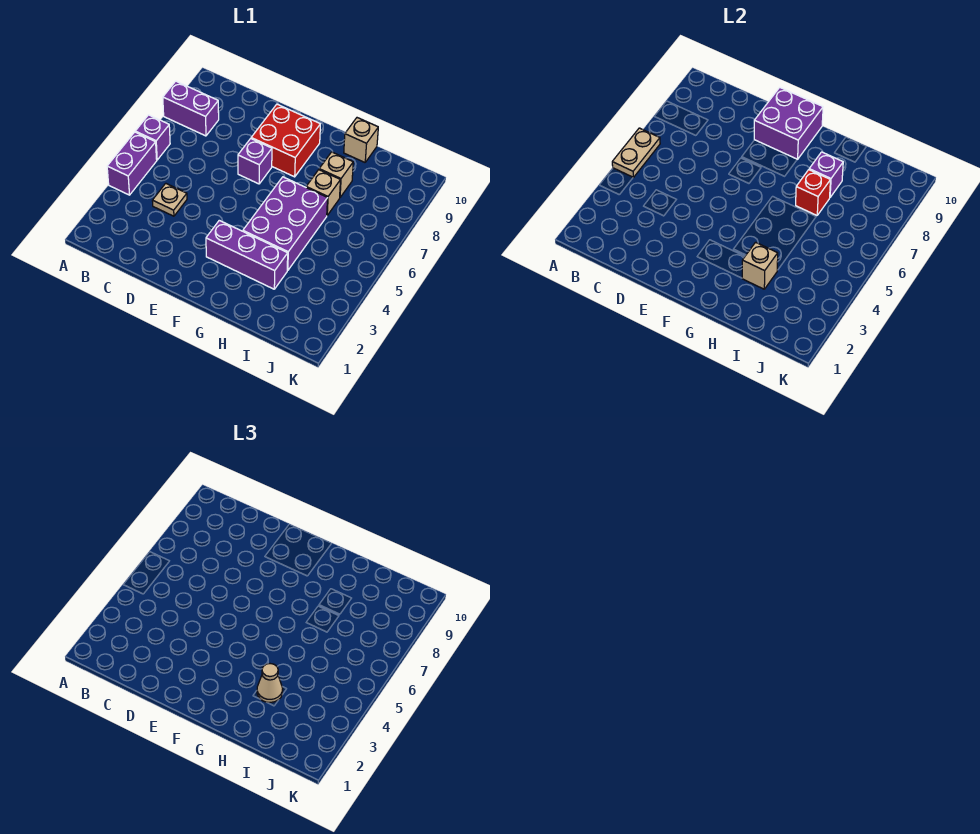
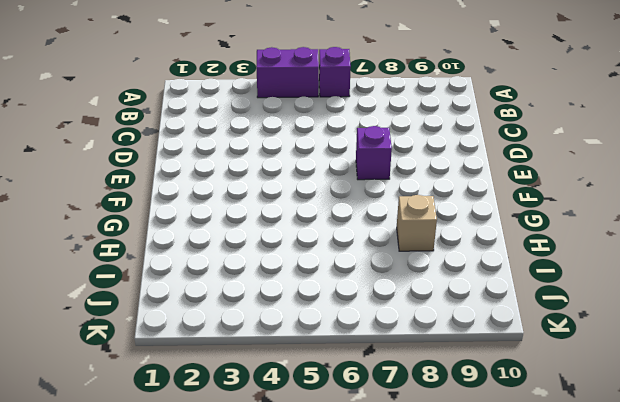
none -> purple 1x2 brick [163,81,219,136]
none -> tan 1x1 plate [152,183,187,216]
none -> red 2x2 brick [251,104,320,177]

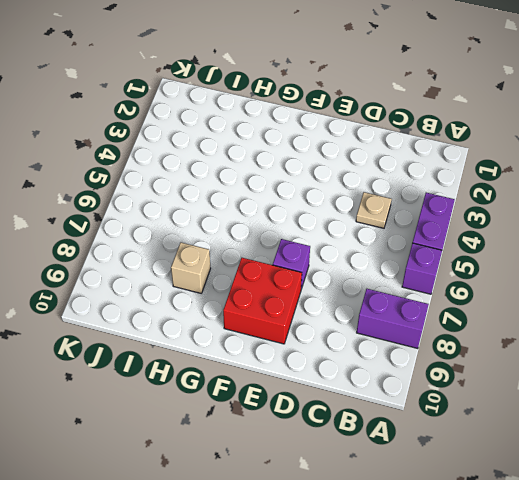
none -> purple 1x3 brick [206,220,288,289]
none -> purple 2x3 brick [243,177,328,271]
none -> tan 1x1 brick [306,170,340,215]

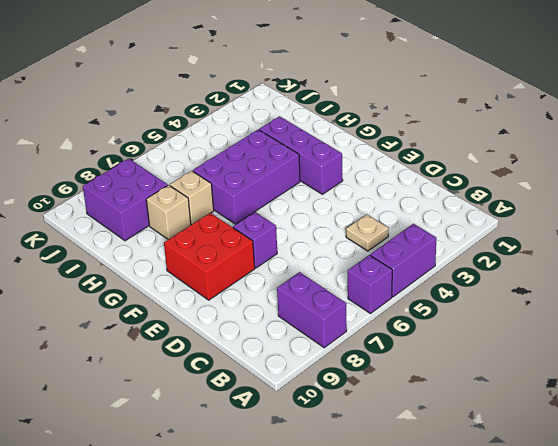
purple 2x2 brick [83,158,168,241] -> purple 2x2 brick moved to [754,87,823,159]
none -> tan 1x1 brick [344,118,378,162]
none -> tan 1x2 plate [612,128,660,177]
none -> tan 1x1 brick [742,242,778,289]

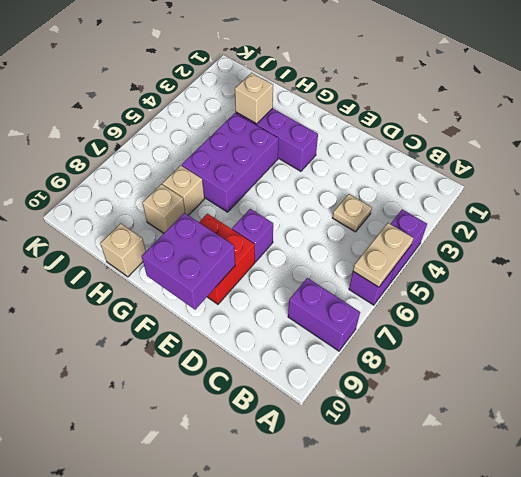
none -> red 1x1 brick [796,170,830,215]
none -> purple 1x1 brick [809,152,843,197]
none -> tan 1x1 cone [257,664,283,703]

